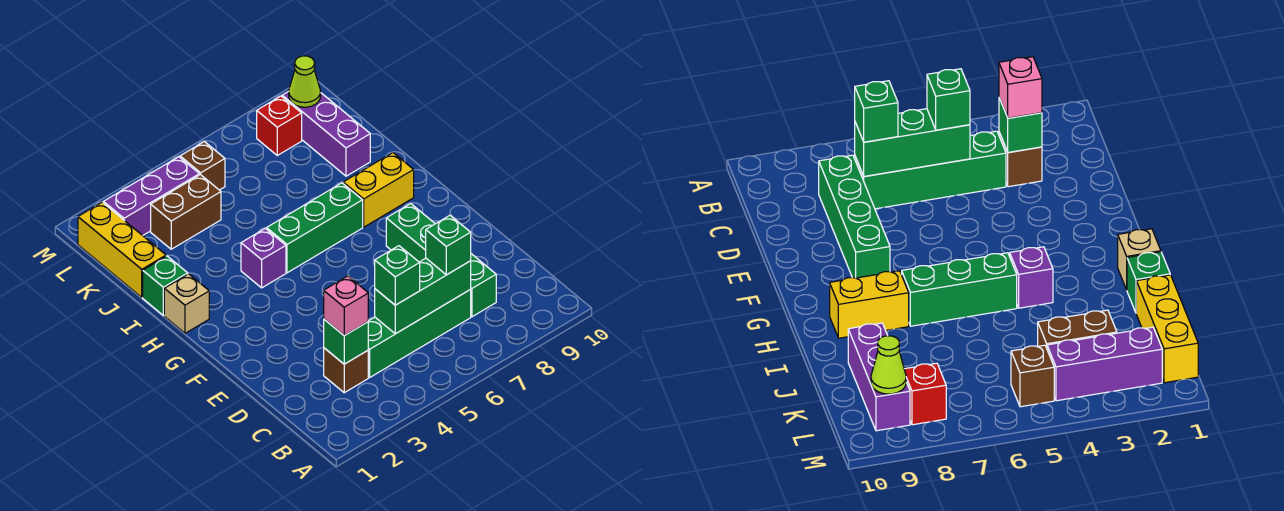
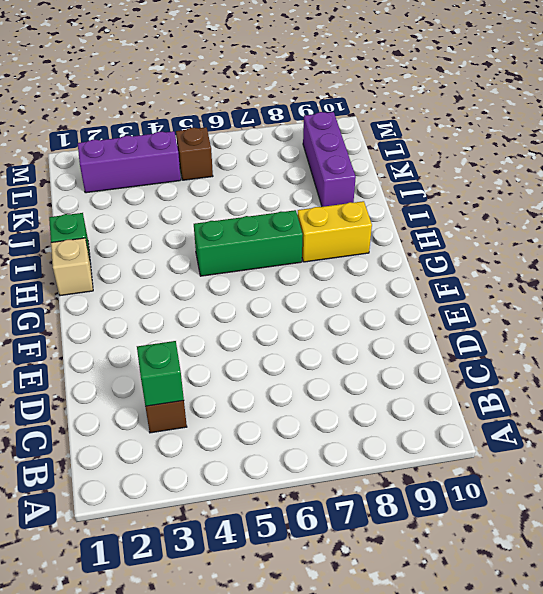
none -> green 1x4 brick [368,290,471,377]
none -> green 1x4 brick [386,204,496,317]
none -> purple 1x1 brick [241,228,286,288]

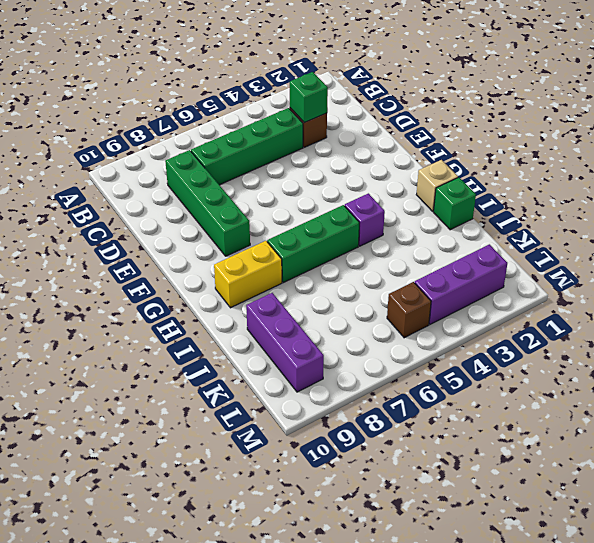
none -> yellow 1x3 brick [78,202,166,297]
none -> brown 1x2 brick [151,175,221,249]
none -> red 1x1 brick [257,96,302,155]

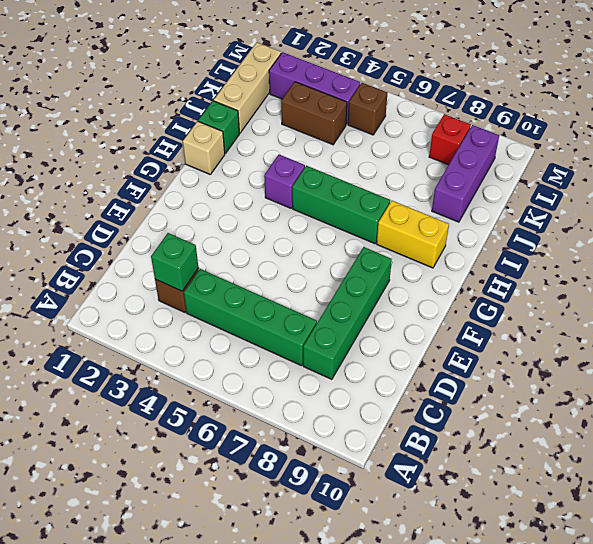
tan 1x3 brick [214,42,281,133] -> yellow 1x3 brick [78,202,166,297]
none -> green 1x3 brick [375,258,471,334]
none -> lime 1x1 cone [289,56,321,107]
none -> pink 1x1 brick [324,276,368,335]

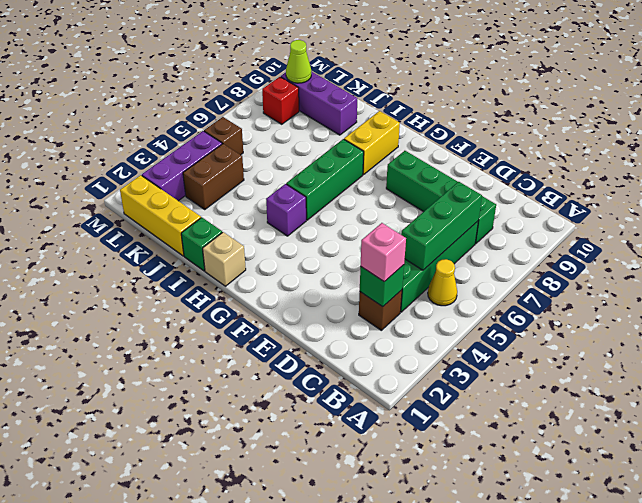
yellow 1x1 cone [428,259,457,306] -> none
none -> green 1x1 brick [375,246,420,305]
none -> green 1x1 brick [426,215,471,275]

